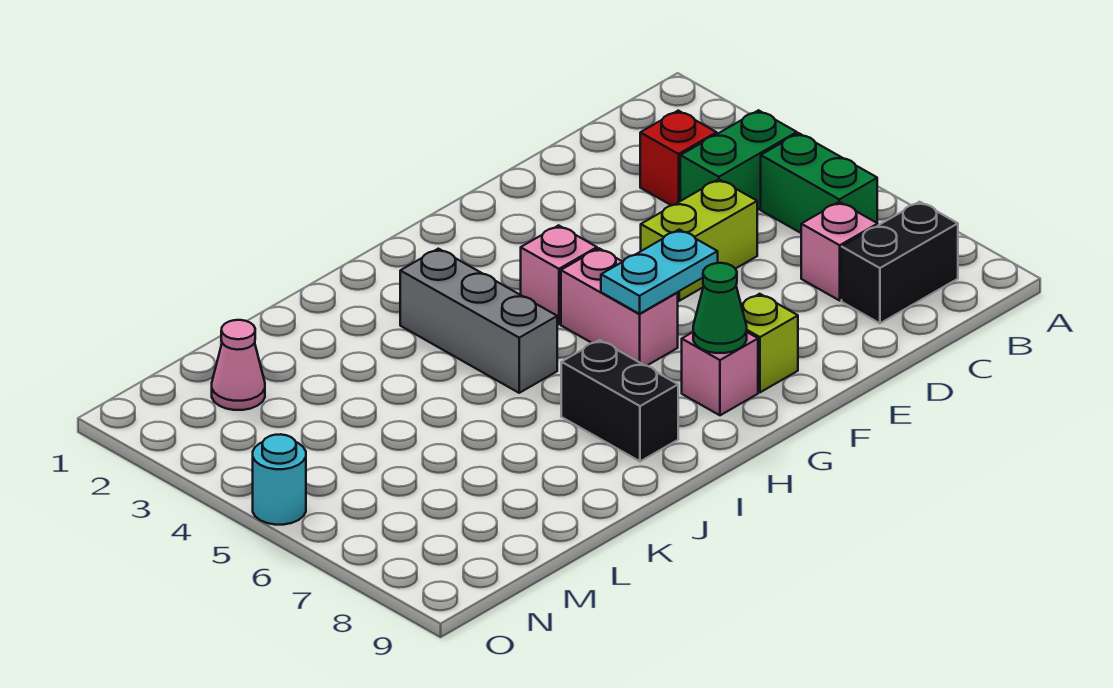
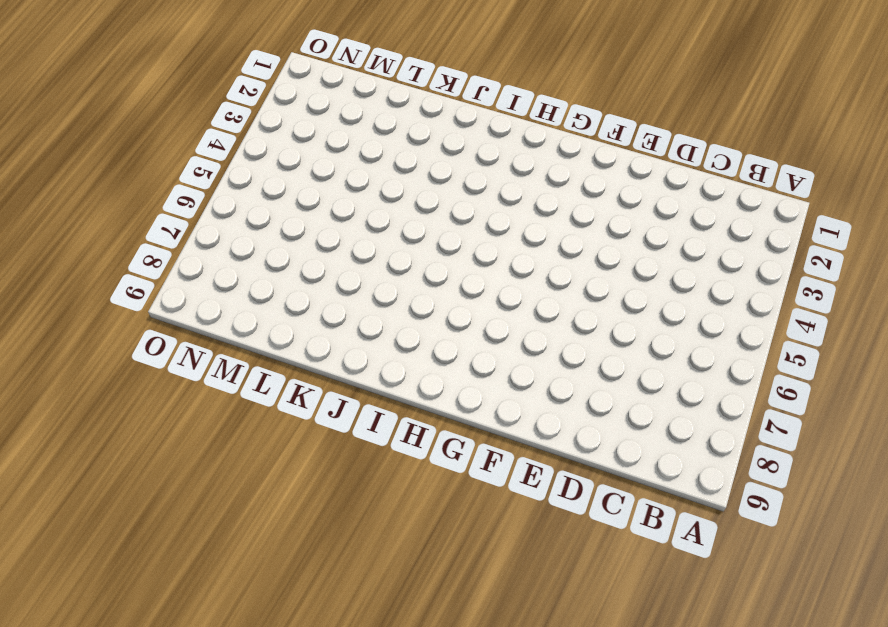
none -> green 1x2 brick [680,110,797,210]
none -> green 1x2 brick [761,133,877,233]
none -> black 1x2 brick [842,202,958,323]

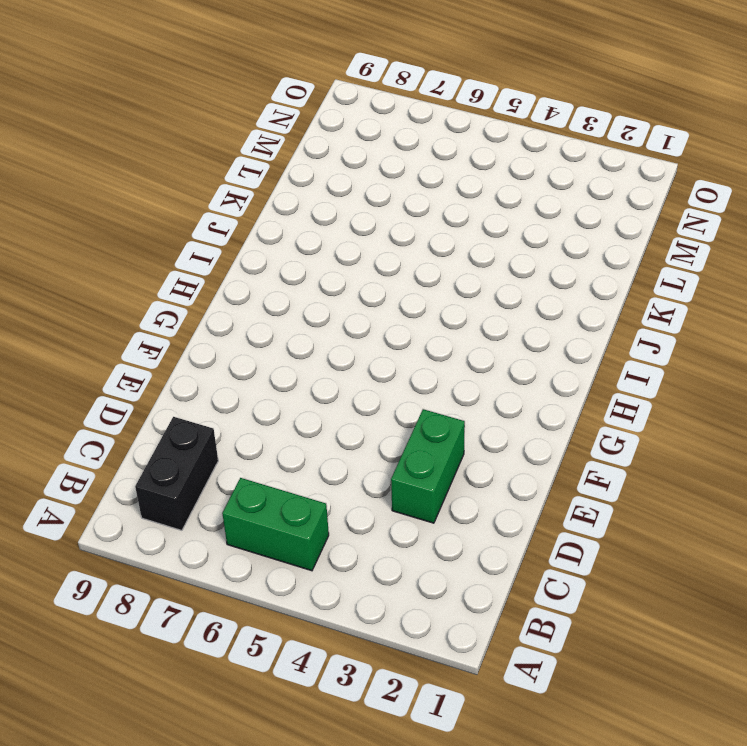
green 1x2 brick [391,409,465,523] -> green 1x2 brick moved to [680,110,797,210]
none -> red 1x1 brick [640,111,717,205]
none -> pink 1x1 brick [801,202,878,300]
none -> lime 1x2 brick [641,179,757,301]

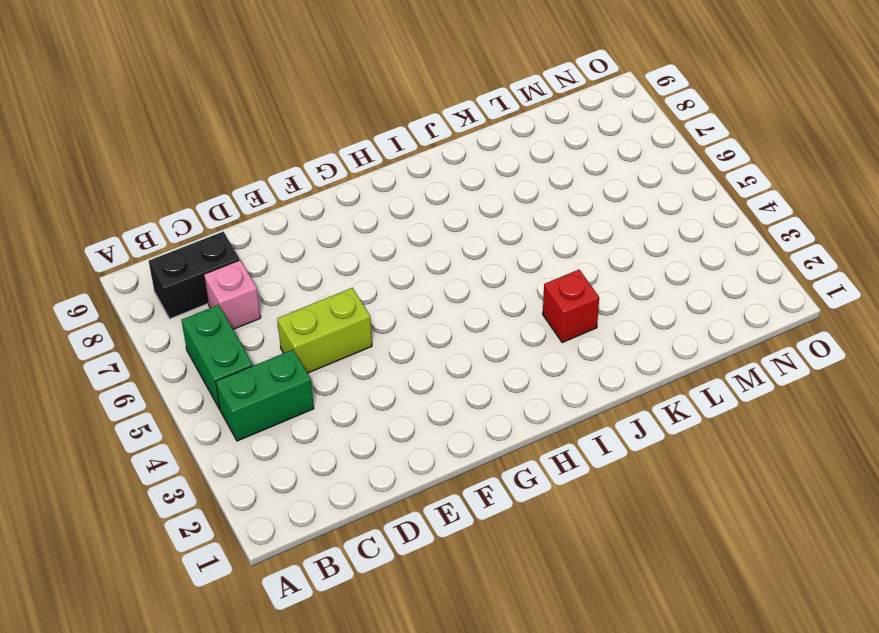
red 1x1 brick [543,270,599,343] -> red 1x1 brick moved to [640,111,717,205]
none -> lime 1x1 brick [741,294,798,392]
none -> pink 1x1 brick [521,225,597,324]
none -> pink 1x2 brick [561,248,678,366]

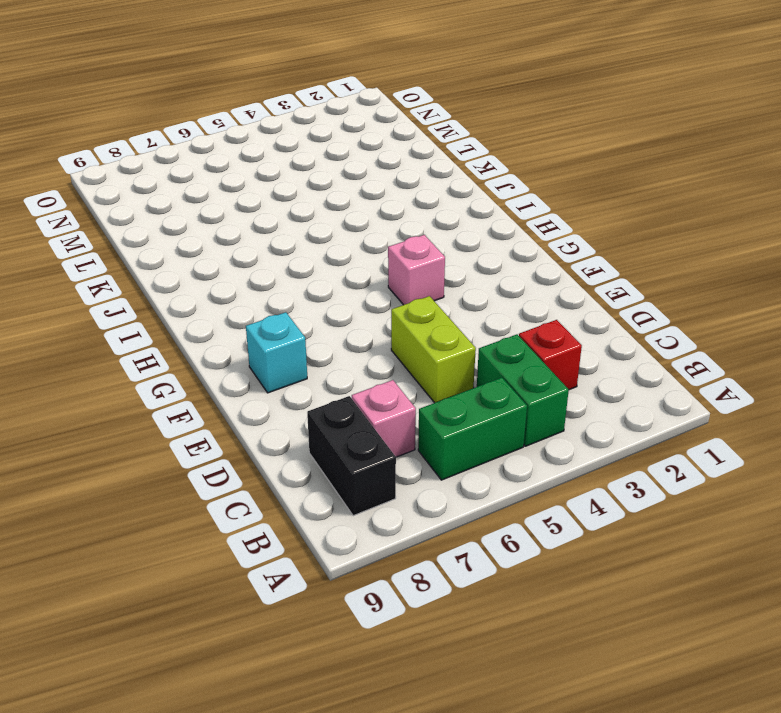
cyan 1x1 brick [246,312,307,393] -> lime 1x1 brick [741,294,798,392]
none -> pink 1x2 brick [561,248,678,366]
none -> pink 1x1 brick [682,332,758,415]
none -> grey 1x3 brick [400,249,557,393]

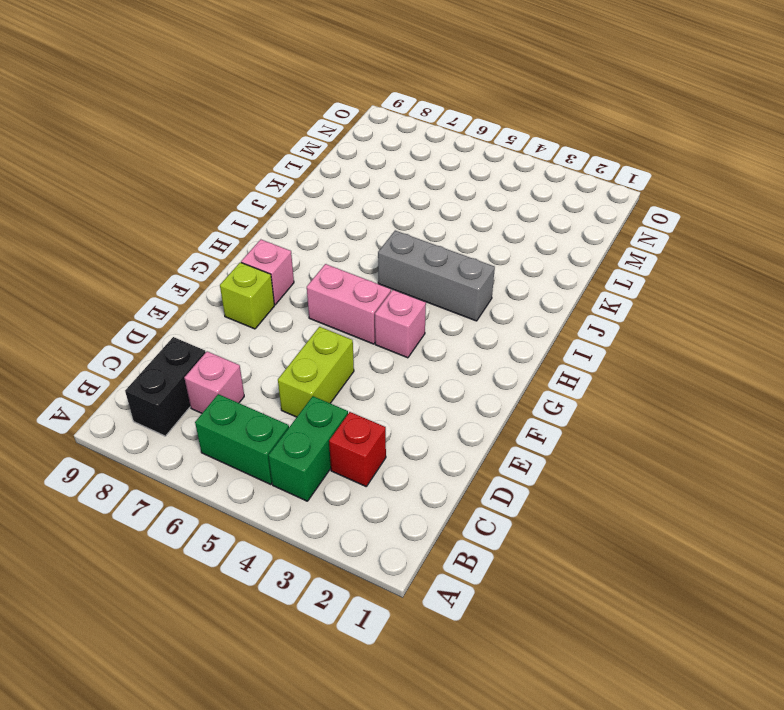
none -> black 1x2 brick [561,340,678,461]
none -> pink 1x1 cone [212,320,265,410]
none -> cyan 1x1 round brick [253,434,306,525]

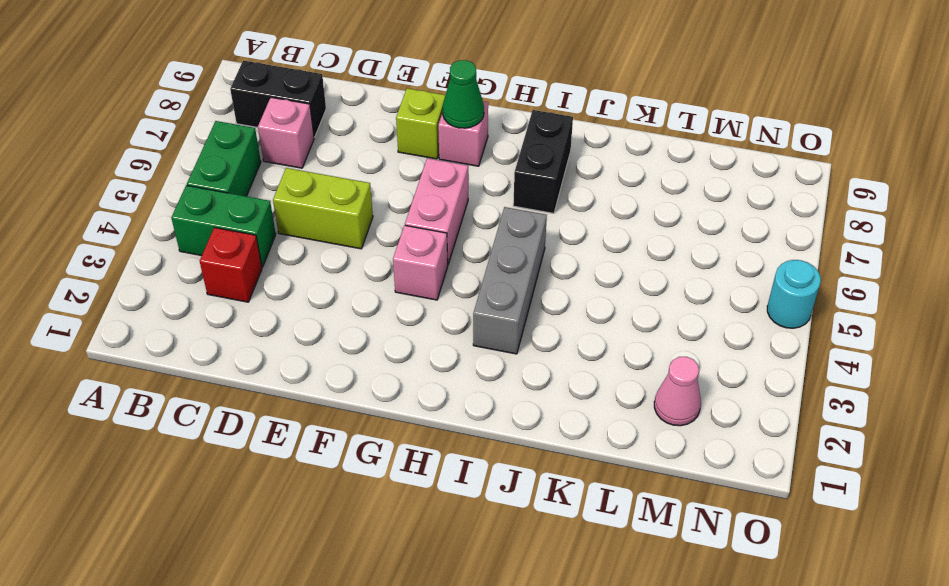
none -> cyan 1x2 plate [601,230,718,314]

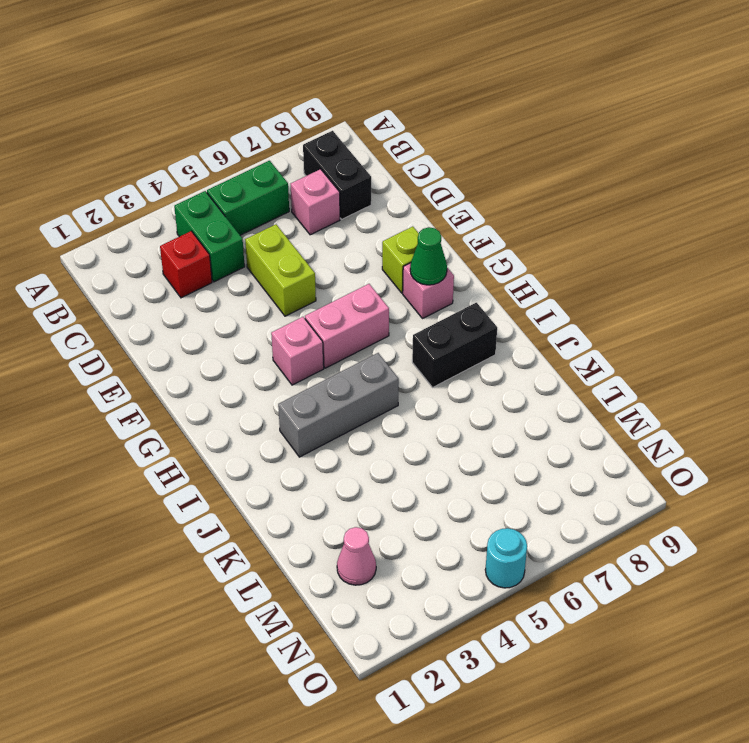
none -> cyan 1x2 plate [601,230,718,314]

